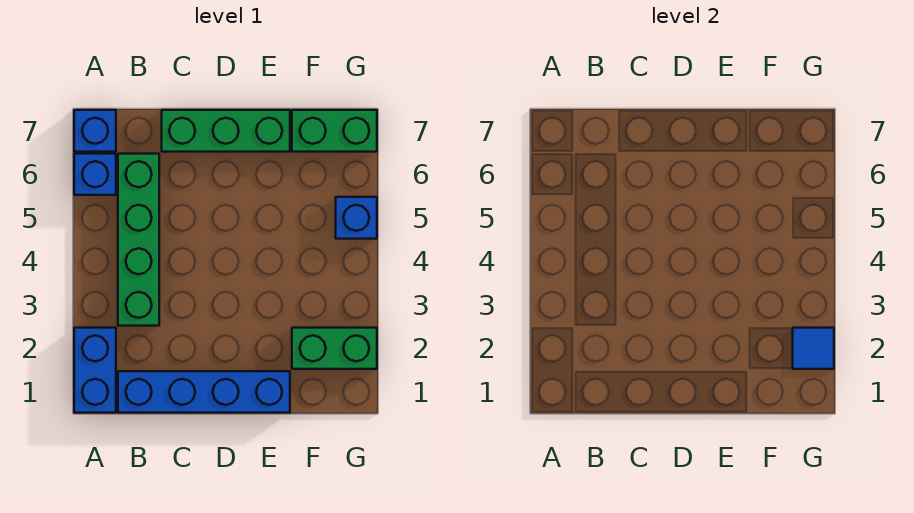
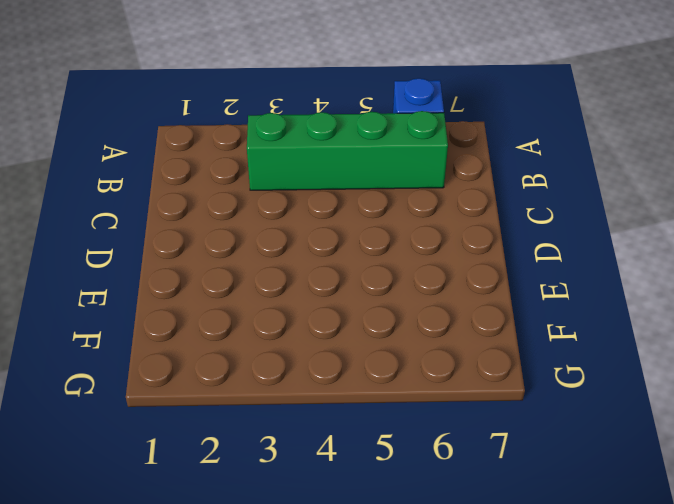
none -> blue 1x2 brick [74,328,116,413]
none -> blue 1x1 brick [74,110,116,152]

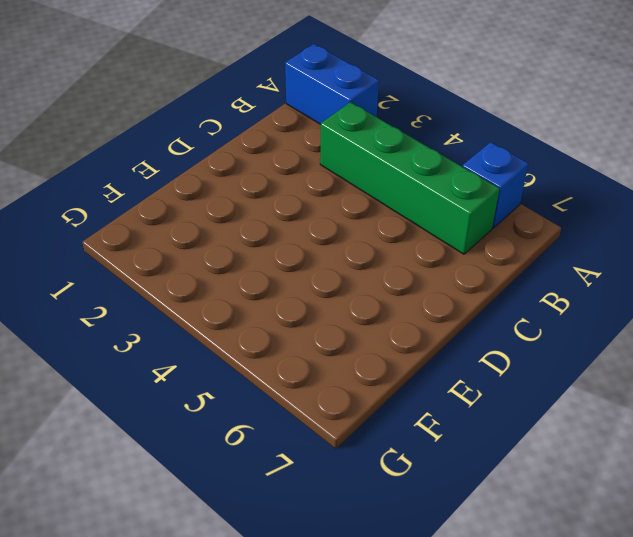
none -> blue 1x1 brick [74,110,116,152]
none -> blue 1x4 brick [118,371,290,413]

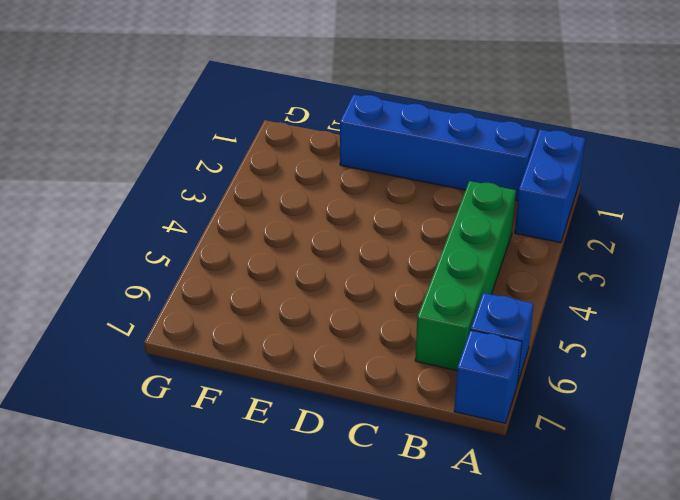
none -> green 1x3 brick [162,110,290,152]
none -> green 1x2 brick [292,328,377,369]

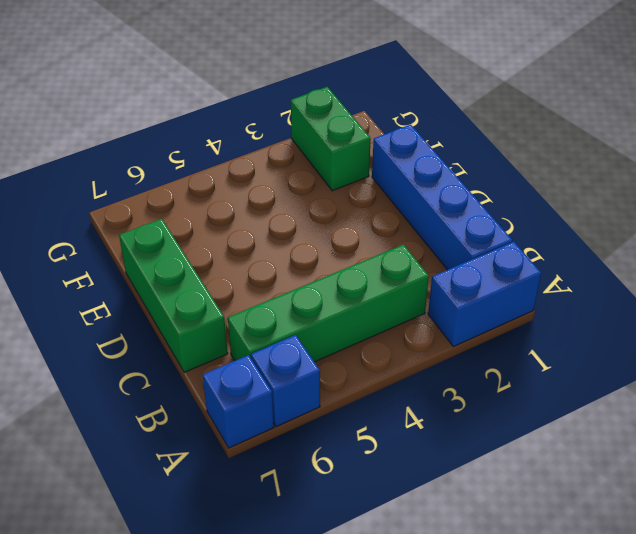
none -> green 1x2 brick [292,110,377,152]
none -> blue 1x1 brick [336,197,377,239]

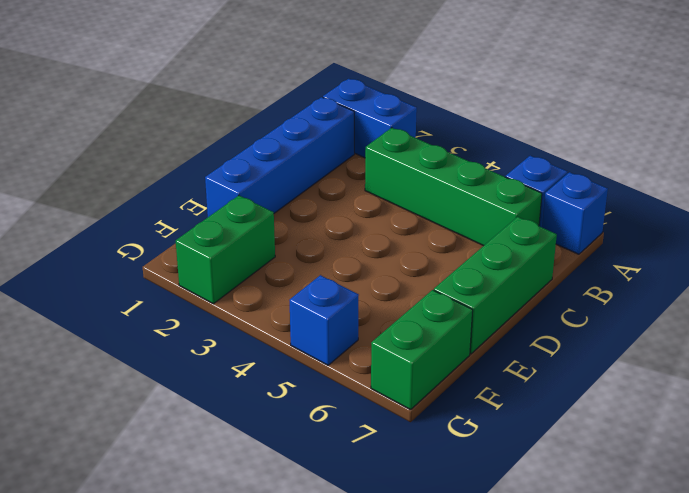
none -> blue 1x1 tile [793,328,834,369]

